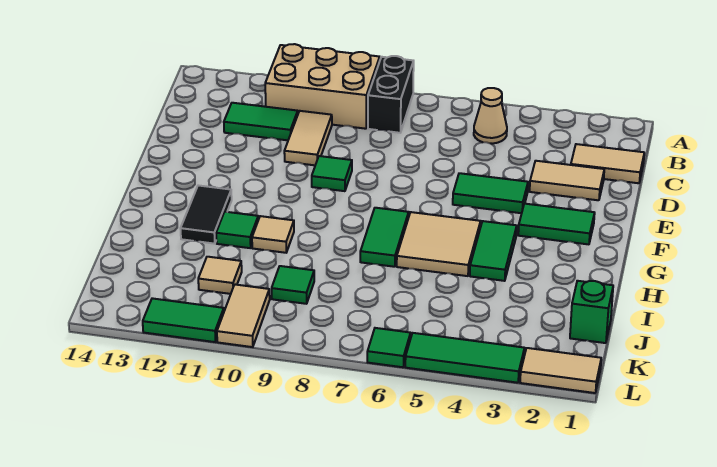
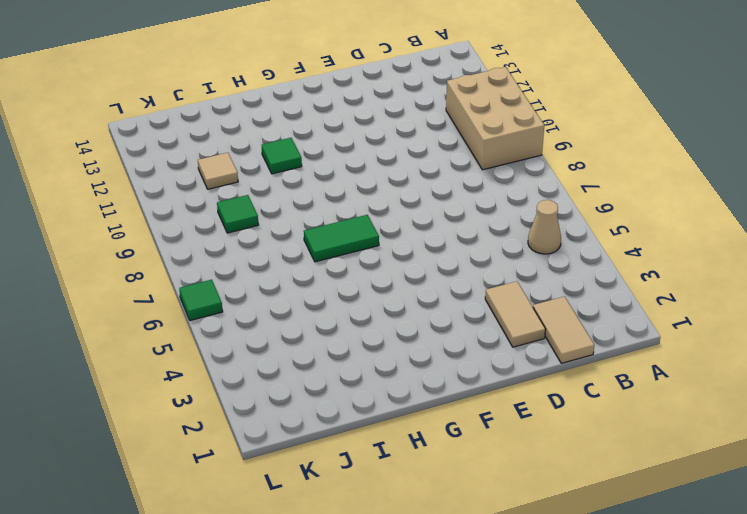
none -> black 1x2 brick [368,56,414,133]
none -> tan 1x2 tile [284,111,332,165]
none -> green 1x2 tile [224,103,298,140]

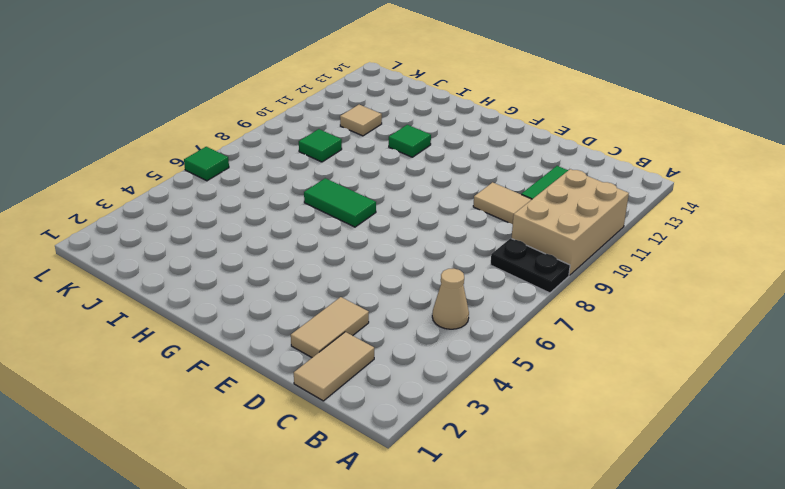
black 1x2 plate [490,238,570,293] -> black 1x2 brick [368,56,414,133]
none -> green 1x2 tile [453,173,528,213]
none -> green 1x1 tile [312,156,352,191]
none -> green 1x2 tile [518,204,595,244]

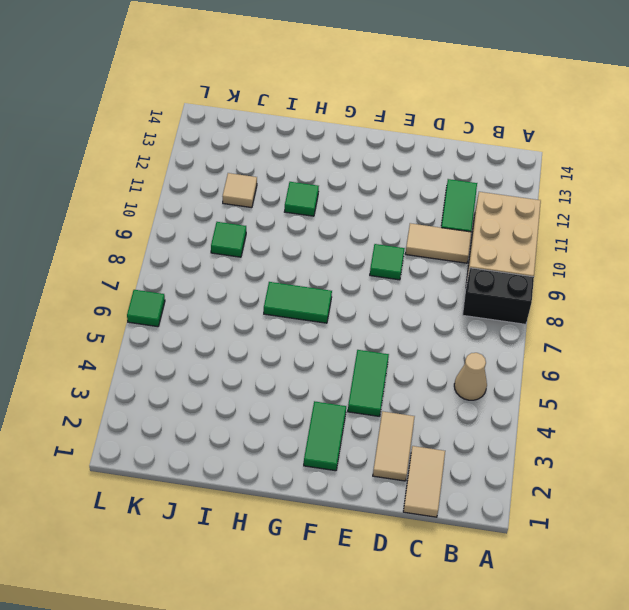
none -> green 1x2 tile [470,221,517,281]
none -> tan 2x2 tile [397,212,481,276]
none -> black 1x2 tile [180,185,232,244]

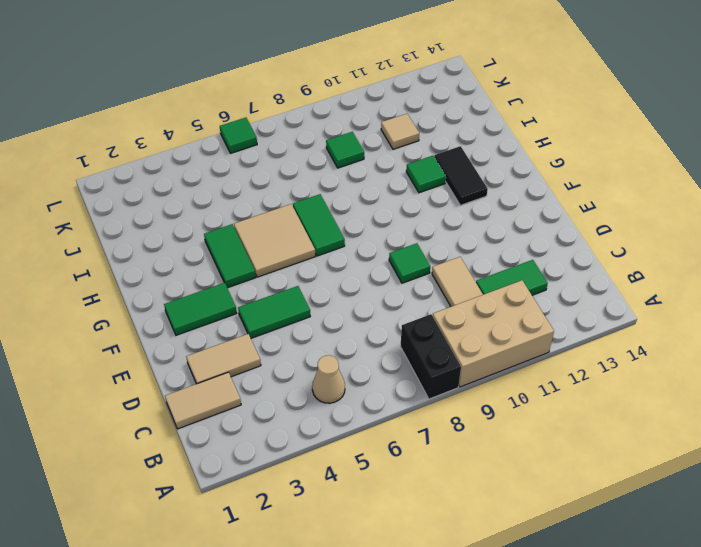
none -> tan 1x1 tile [252,216,294,253]
none -> green 1x1 brick [570,281,613,343]
none -> tan 1x2 tile [217,285,270,347]

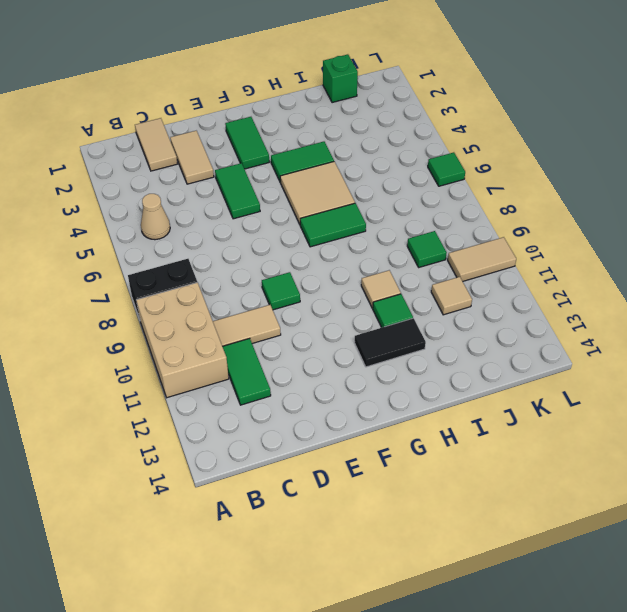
none -> tan 1x2 tile [520,348,601,393]
none -> green 1x3 tile [405,333,525,383]
none -> green 1x2 tile [143,298,224,342]

